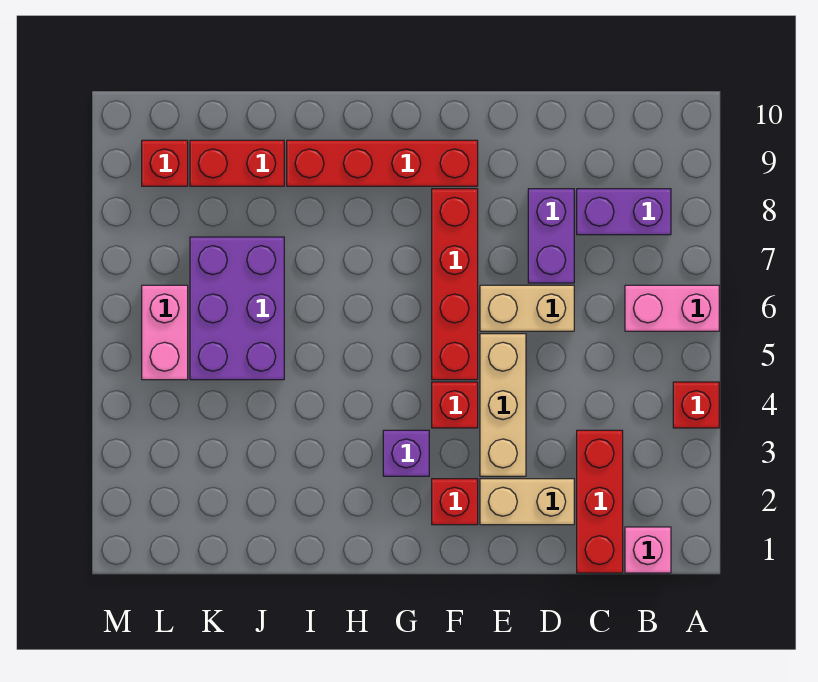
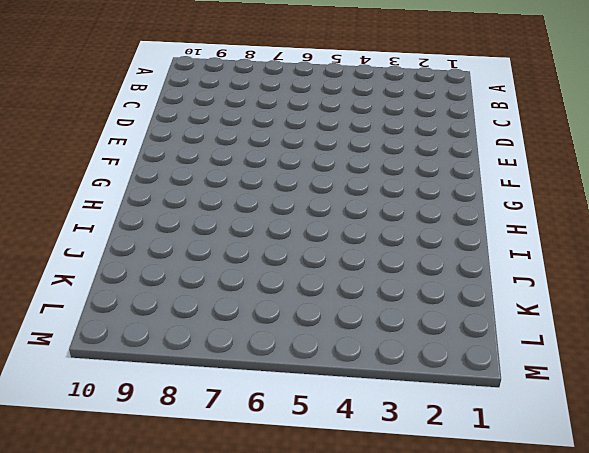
none -> red 1x1 brick [673,382,719,428]
none -> pink 1x2 brick [625,285,719,331]
none -> pink 1x1 brick [625,527,671,573]

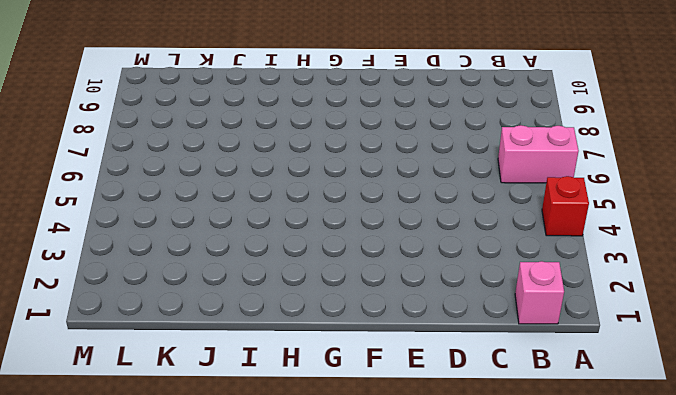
none -> purple 1x2 brick [577,189,671,235]
none -> red 1x3 brick [577,430,623,573]
none -> tan 1x2 brick [480,479,574,525]

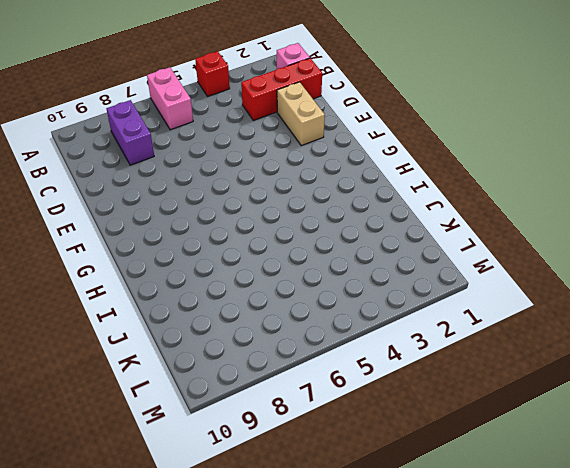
none -> tan 1x2 brick [480,285,574,331]
none -> purple 1x2 brick [528,189,574,283]
none -> tan 1x3 brick [480,334,526,476]

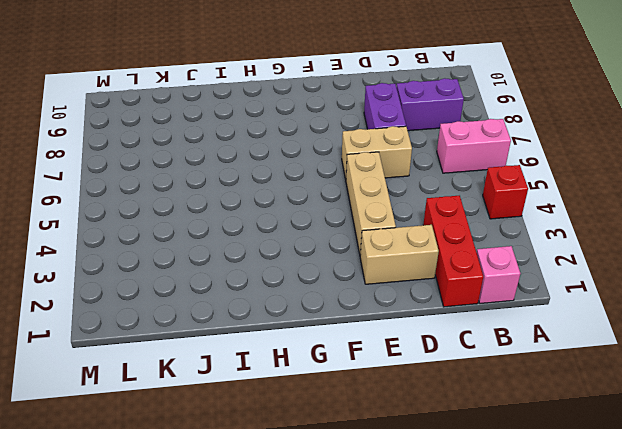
none -> red 1x1 brick [432,479,478,525]
none -> red 1x1 brick [432,382,478,428]
none -> red 1x4 brick [432,189,478,380]

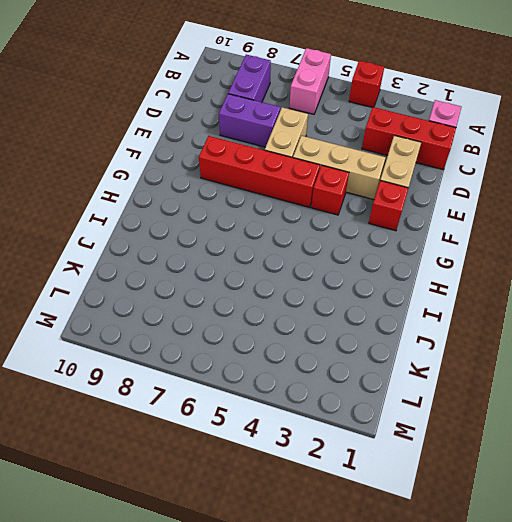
none -> red 1x4 brick [287,140,478,186]
none -> purple 1x1 brick [383,430,429,476]
none -> purple 2x3 brick [190,237,284,380]

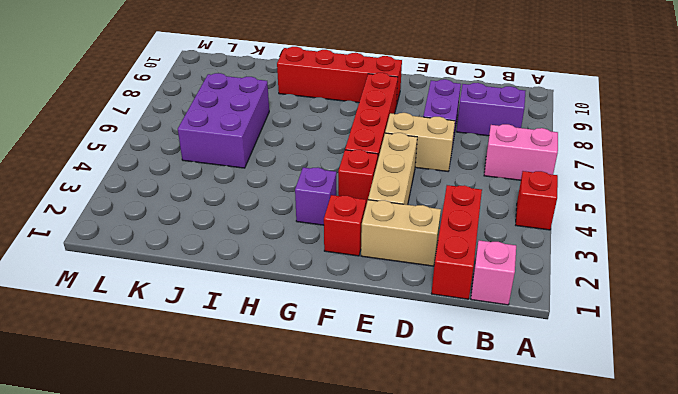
none -> red 1x2 brick [190,140,284,186]
none -> pink 1x2 brick [142,285,188,380]
none -> red 1x1 brick [142,140,188,186]

